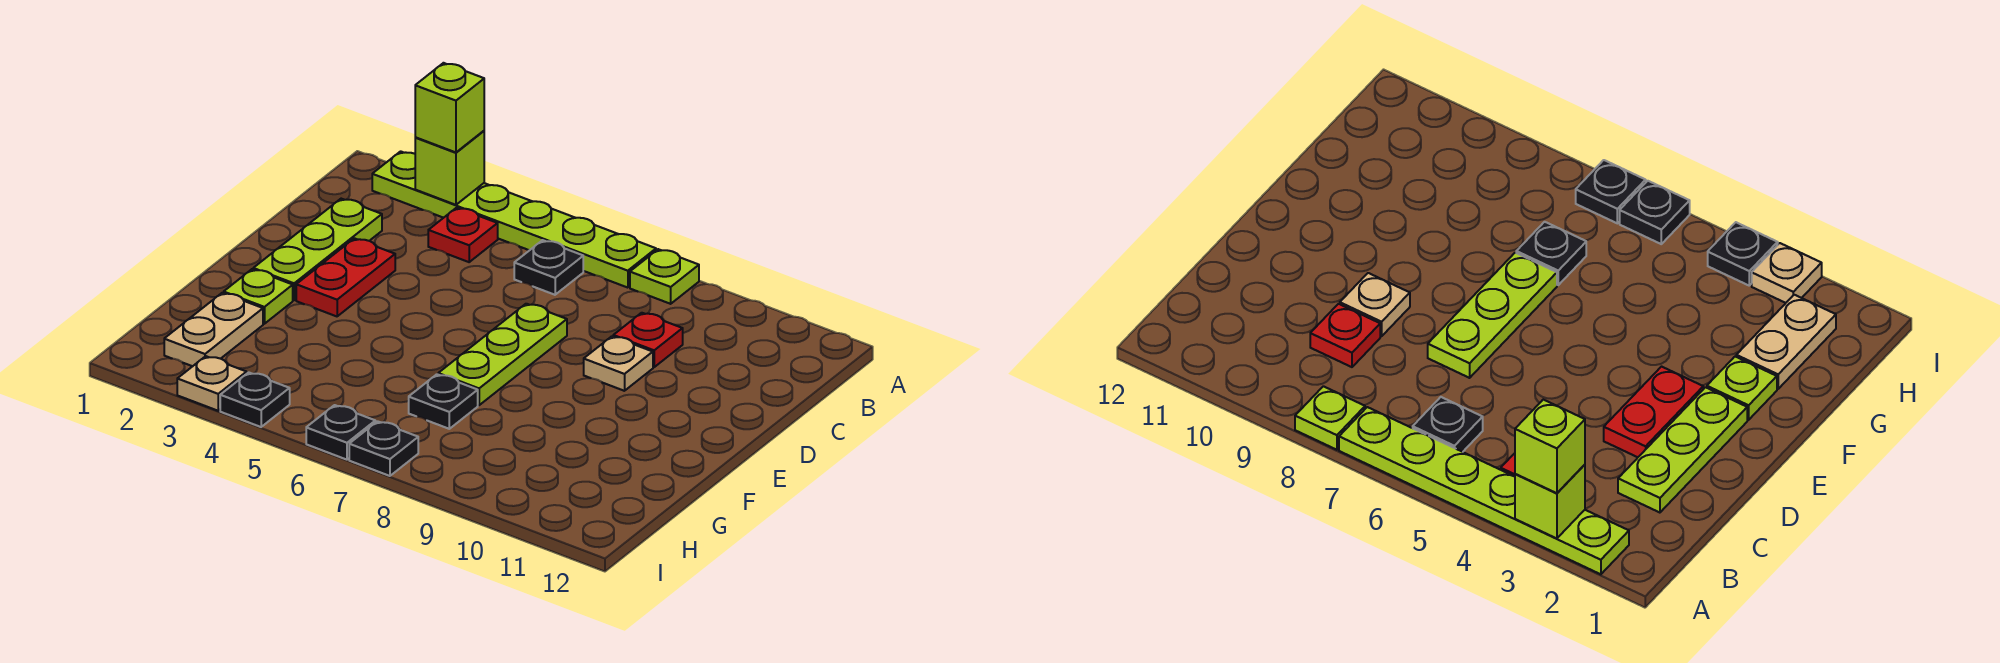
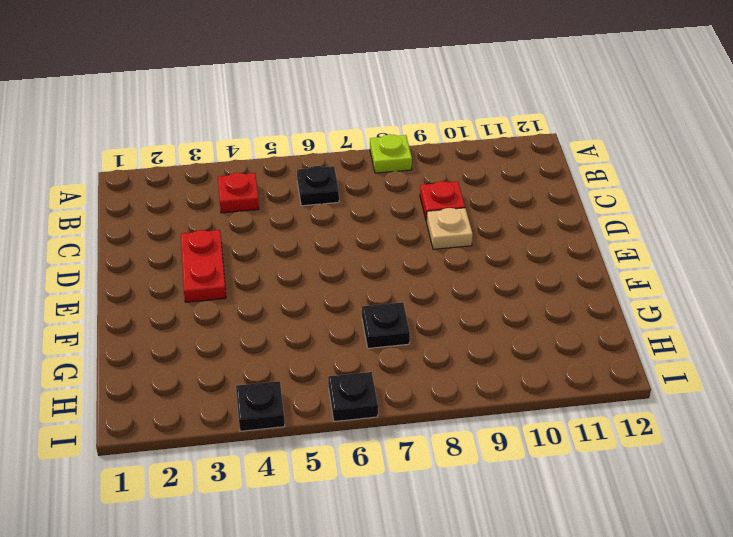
none -> lime 1x6 plate [372,151,656,288]
none -> lime 1x3 plate [253,199,382,300]
none -> lime 1x3 plate [438,304,567,405]

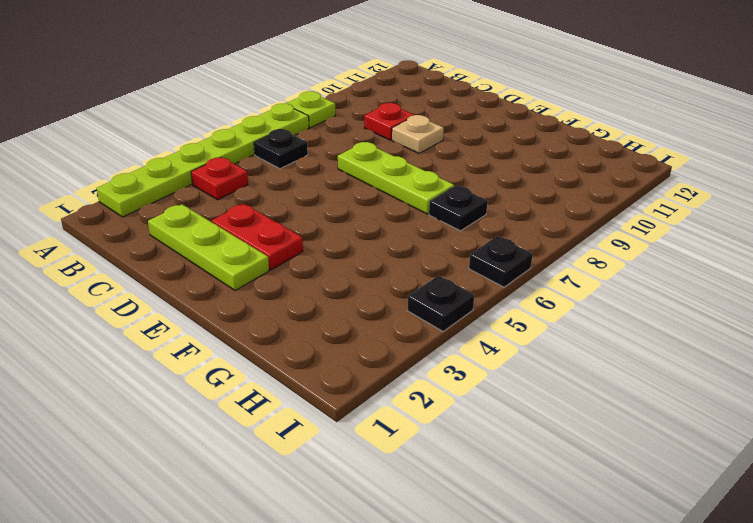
none -> lime 1x1 plate [224,269,293,324]
none -> tan 1x2 plate [164,293,263,366]
none -> tan 1x1 plate [177,356,247,411]

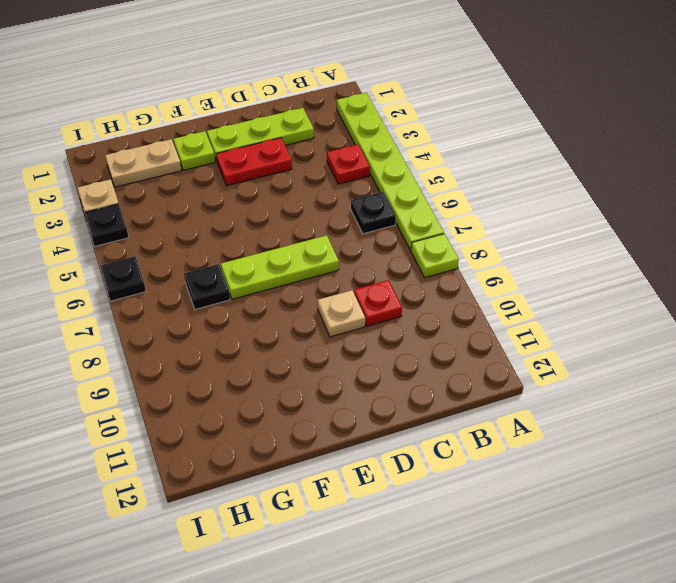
none -> black 1x1 plate [349,421,418,476]
none -> lime 1x1 brick [415,131,484,205]
none -> lime 1x1 brick [415,63,484,152]

